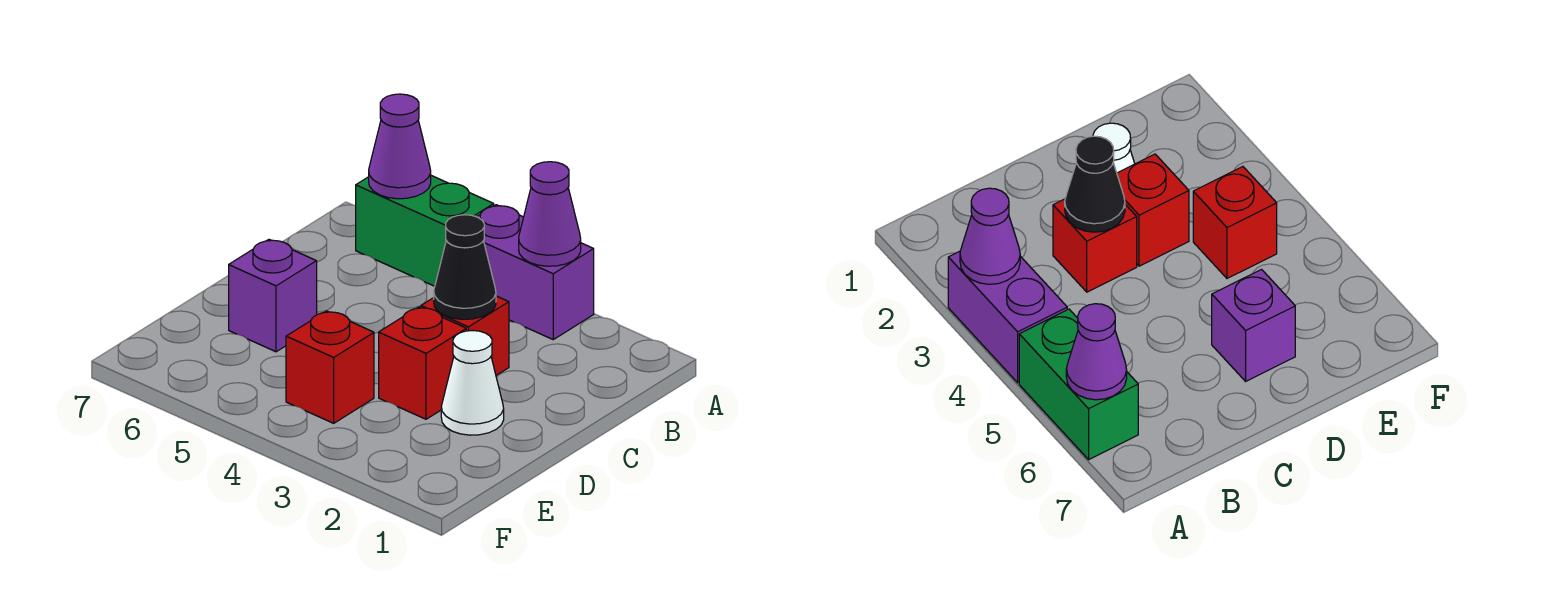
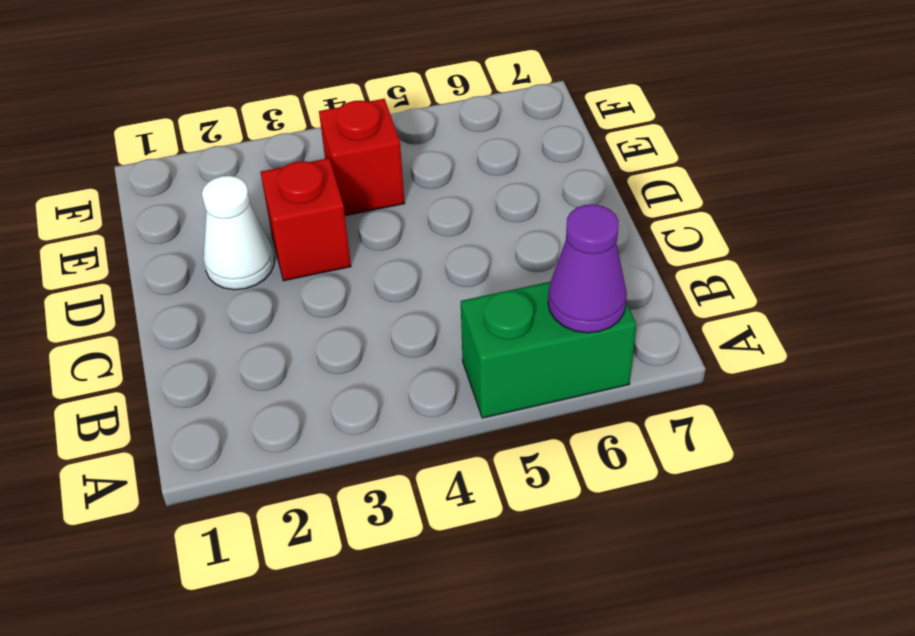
none -> purple 1x2 brick [477,205,594,339]
none -> red 1x1 brick [421,296,509,375]

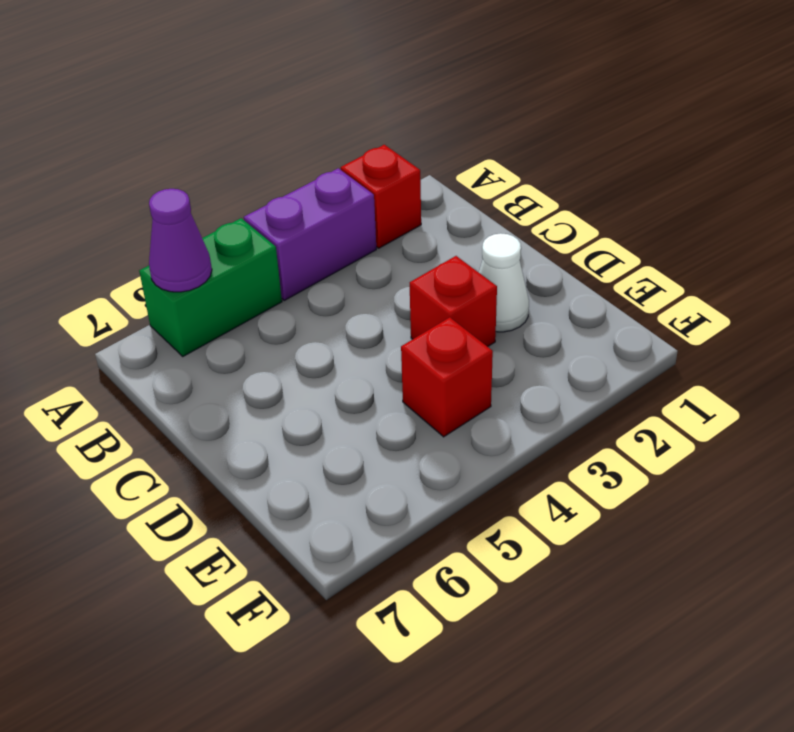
red 1x1 brick [341,145,421,248] -> red 1x1 brick moved to [421,296,509,375]
none -> purple 1x1 brick [229,240,317,352]
none -> purple 1x1 cone [519,162,581,266]

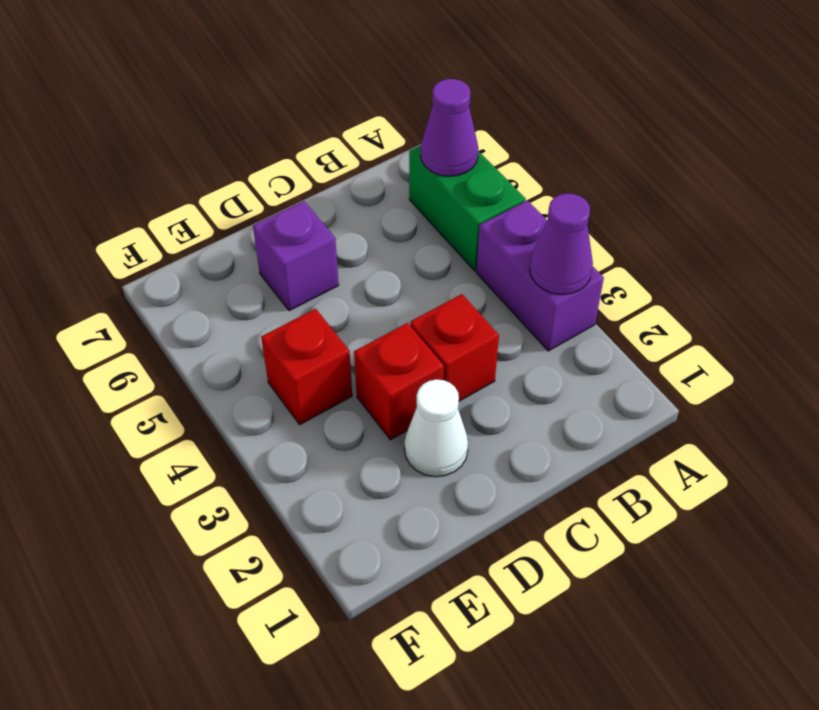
none -> black 1x1 cone [434,215,496,319]

